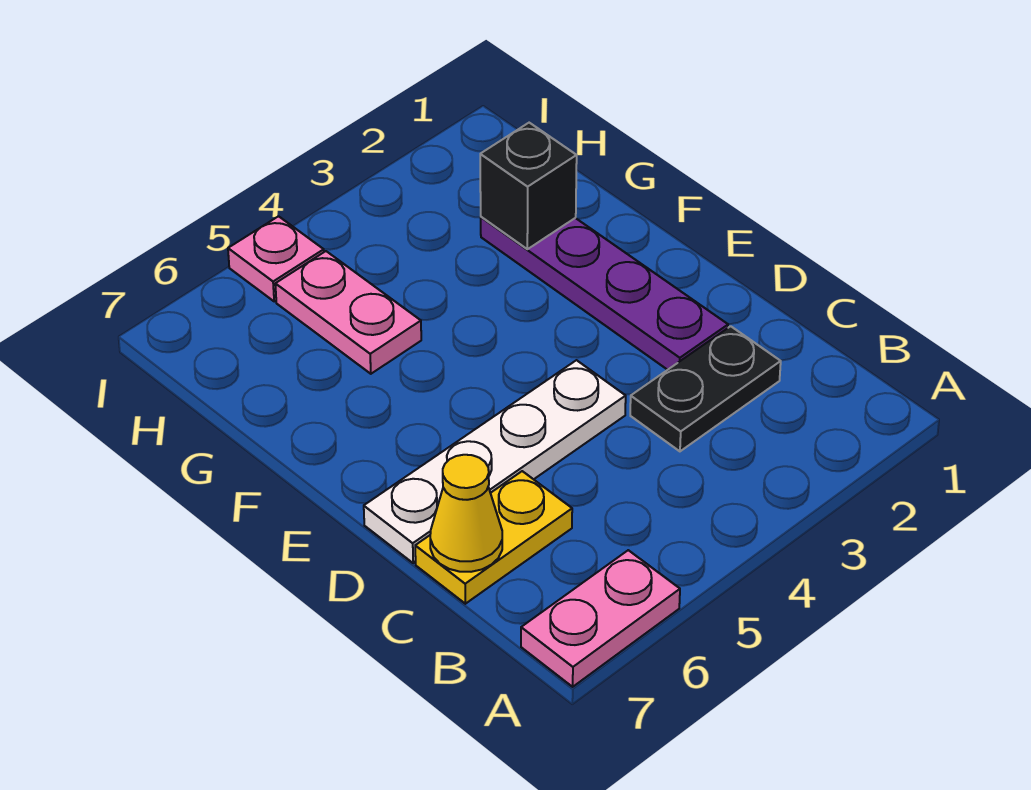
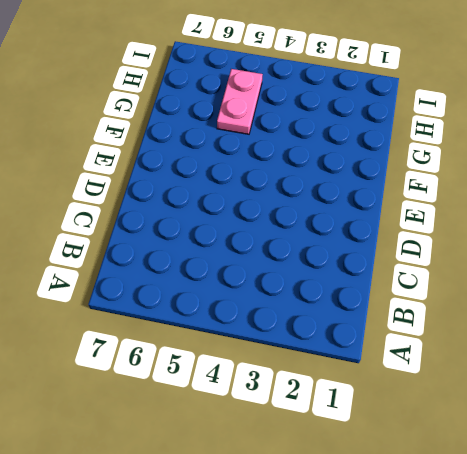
none -> pink 1x2 plate [521,550,680,687]
none -> black 1x2 plate [630,326,781,451]

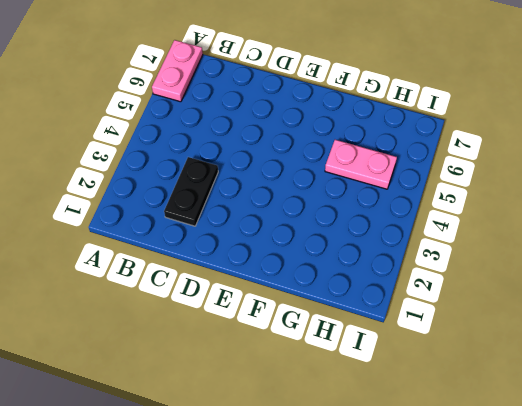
none -> yellow 1x2 plate [415,471,572,604]
none -> purple 1x4 plate [481,217,728,370]

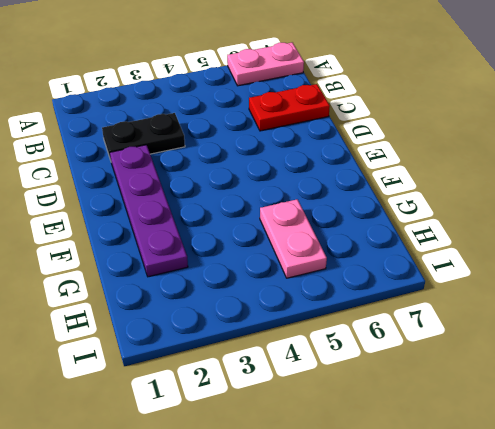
red 1x2 plate [249,84,330,131] -> yellow 1x2 plate [415,471,572,604]
none -> white 1x4 plate [364,360,626,563]
none -> pink 1x1 plate [228,216,324,302]

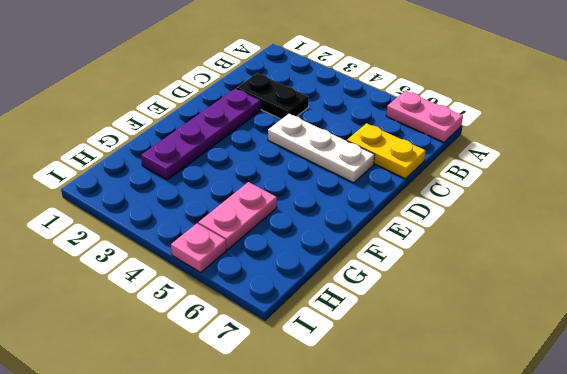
white 1x3 plate [268,114,375,183] -> white 1x4 plate [364,360,626,563]
none -> yellow 1x1 cone [430,455,502,572]
none -> black 1x1 brick [480,123,577,249]

